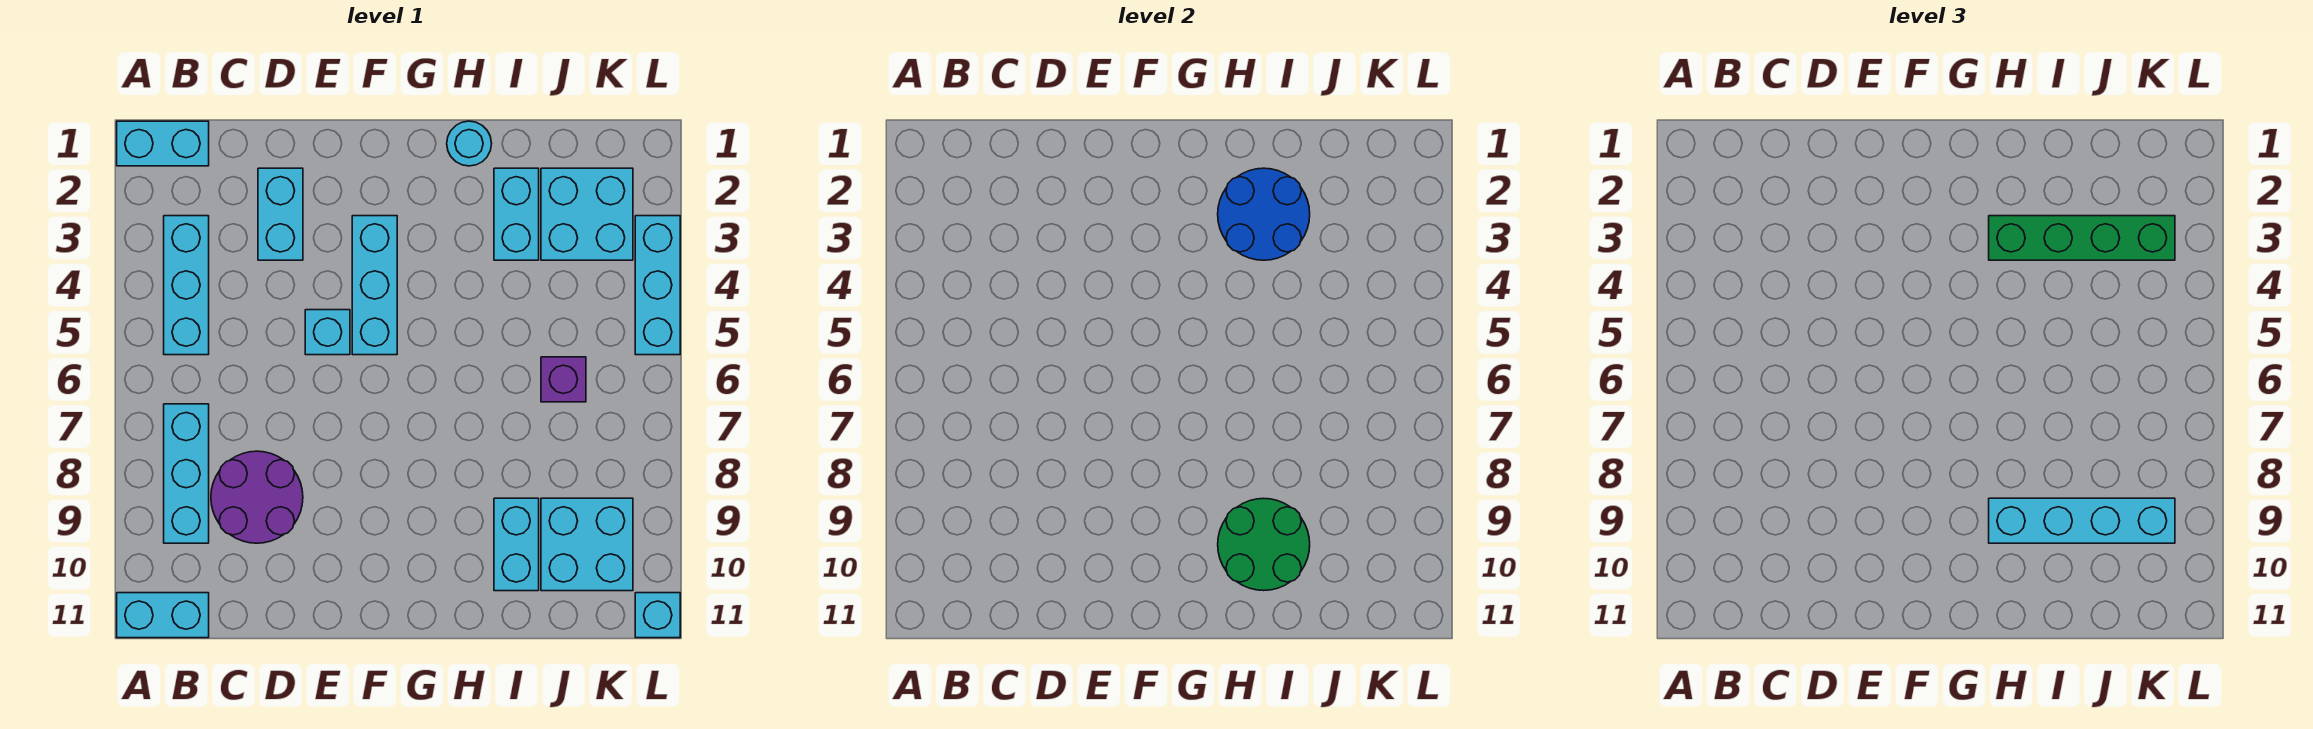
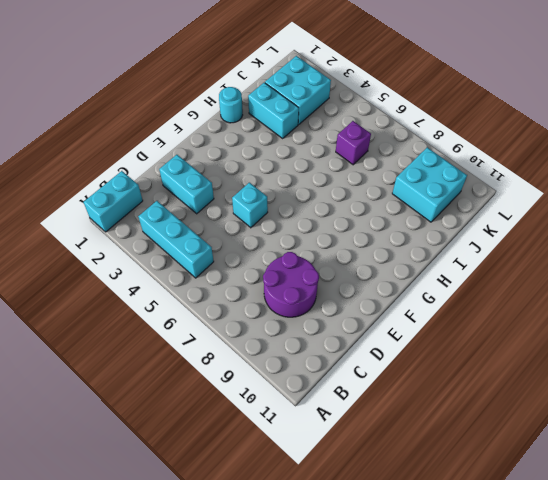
none -> cyan 1x2 brick [117,593,209,638]
none -> cyan 1x3 brick [164,404,209,543]
none -> cyan 1x3 brick [352,216,397,355]

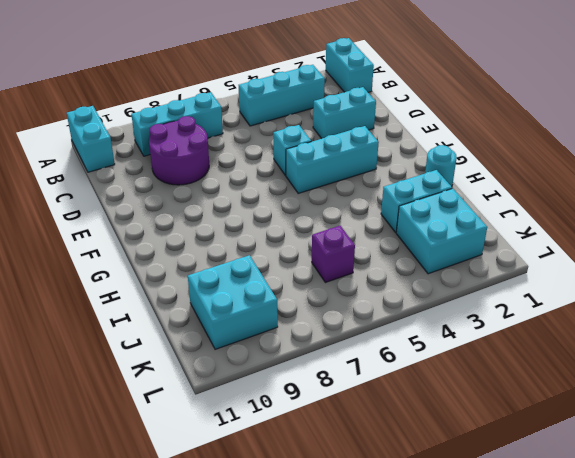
none -> cyan 1x2 brick [494,498,539,591]
none -> cyan 1x3 brick [635,216,680,355]
none -> cyan 1x1 brick [635,593,680,638]

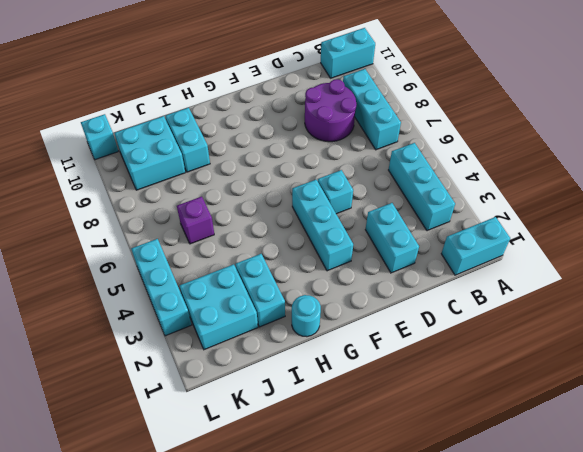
none -> blue 2x2 round brick [1218,168,1310,260]
none -> green 2x2 round brick [1218,498,1310,591]
none -> green 1x4 brick [1989,216,2175,260]

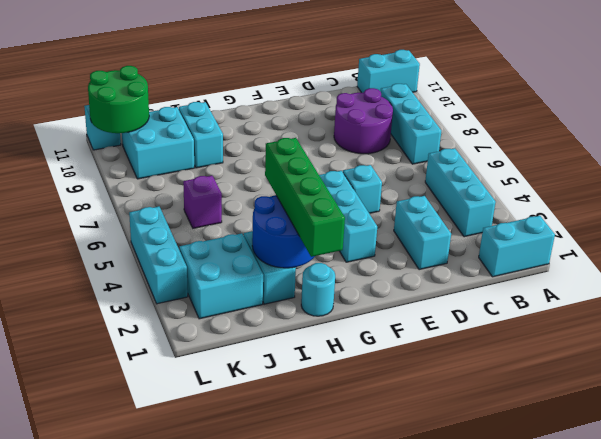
green 1x4 brick [265,138,345,257] -> green 1x4 brick turned to [1989,216,2175,260]
green 2x2 round brick [88,66,149,133] -> green 2x2 round brick moved to [1218,498,1310,591]
none -> cyan 1x4 brick [1989,498,2175,543]

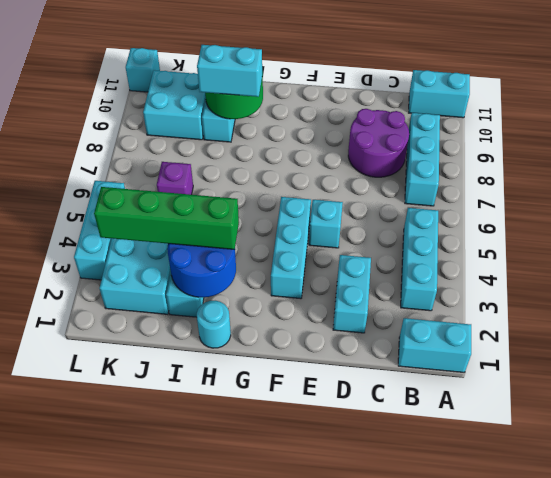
cyan 1x2 brick [197,45,262,97] -> cyan 1x4 brick [1989,498,2175,543]

